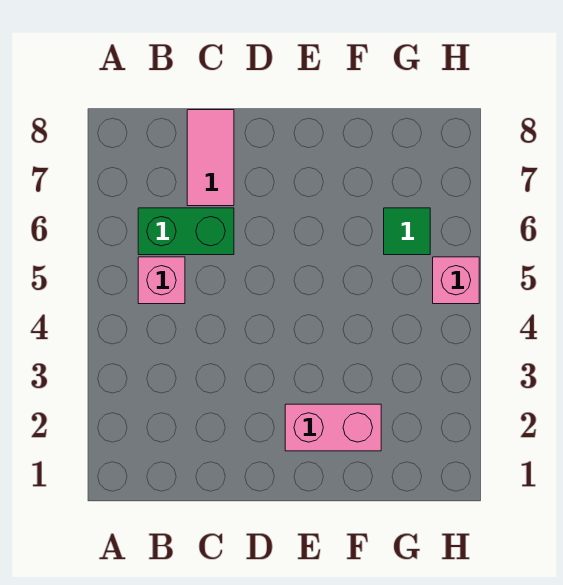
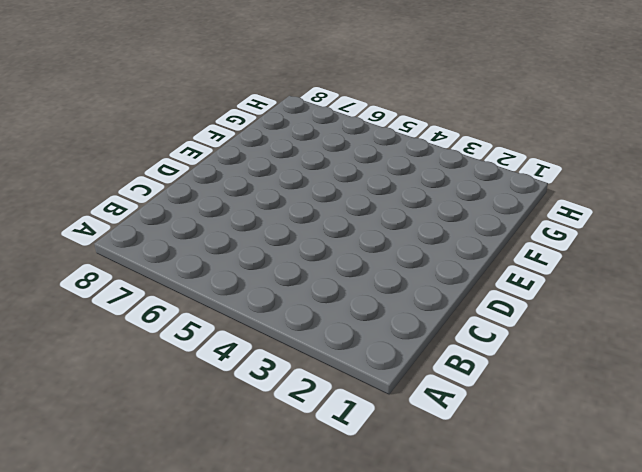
none -> pink 1x1 brick [138,257,185,304]
none -> green 1x2 brick [138,208,234,255]

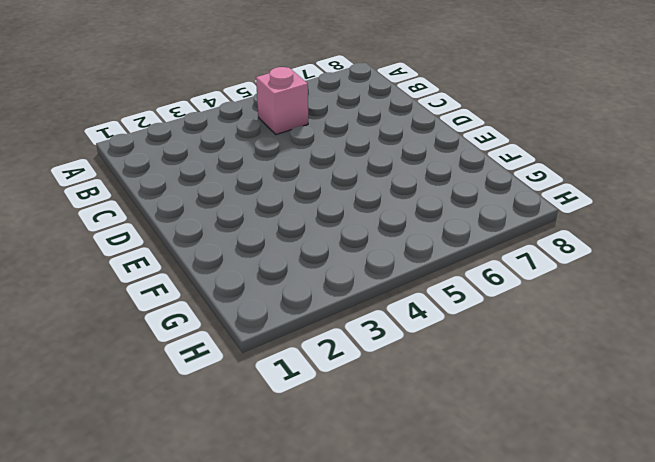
none -> green 1x2 brick [138,208,234,255]
none -> pink 1x2 tile [187,110,234,206]

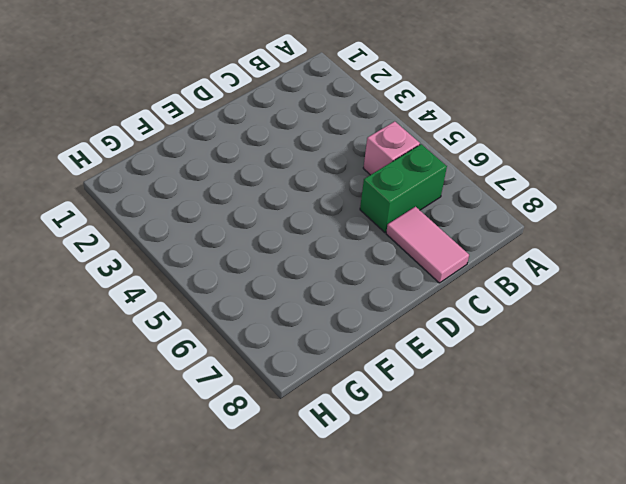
none -> pink 1x2 brick [285,404,381,451]
none -> green 1x1 tile [384,208,430,255]

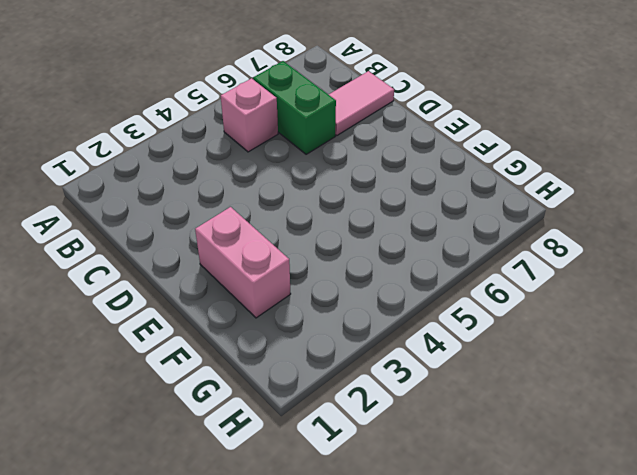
none -> green 1x1 tile [384,208,430,255]
none -> pink 1x1 brick [433,257,479,304]

